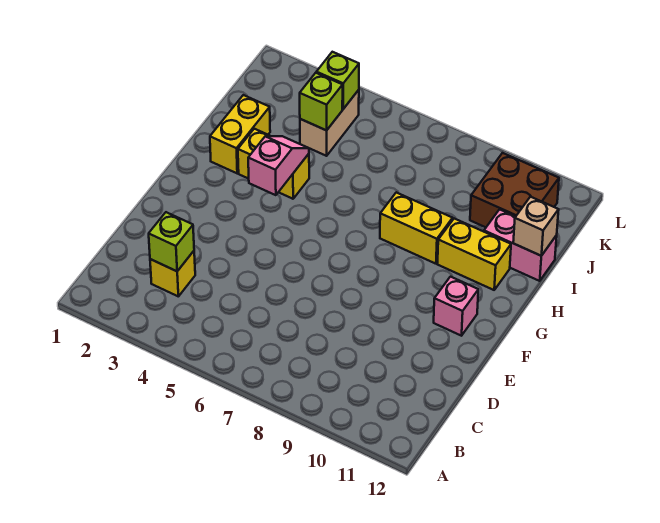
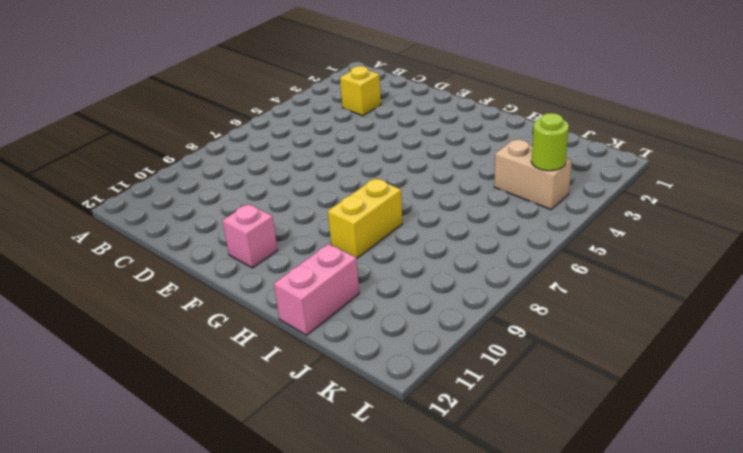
lime 1x1 round brick [531,113,569,171] -> lime 1x1 brick [316,52,359,109]
none -> yellow 1x2 brick [210,95,270,173]
none -> yellow 1x2 brick [238,129,309,199]
none -> yellow 1x2 brick [438,219,511,290]

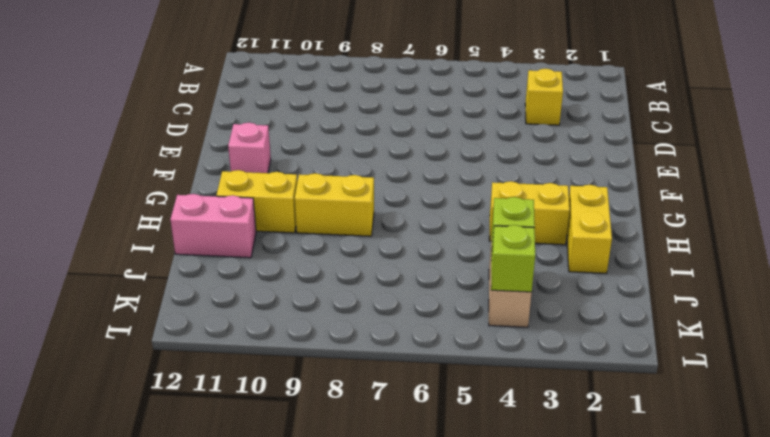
none -> brown 2x2 brick [470,153,559,227]
none -> lime 1x1 brick [149,212,194,271]
none -> pink 1x2 slope [248,136,309,195]

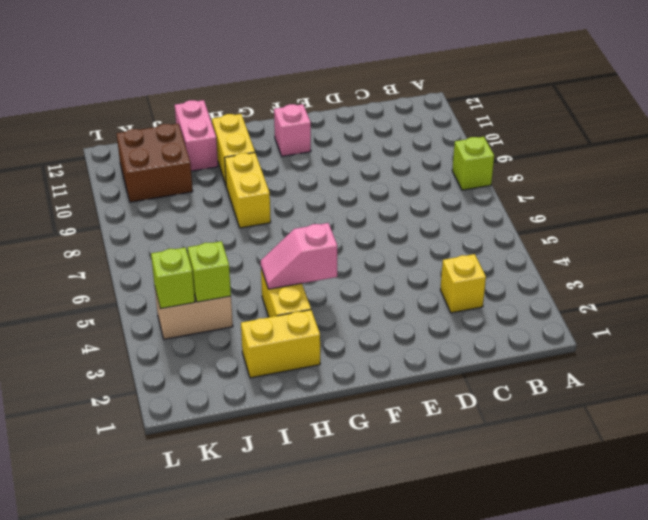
lime 1x1 brick [452,137,494,190] -> lime 1x1 brick moved to [149,212,194,271]
none -> tan 1x1 brick [513,197,559,256]

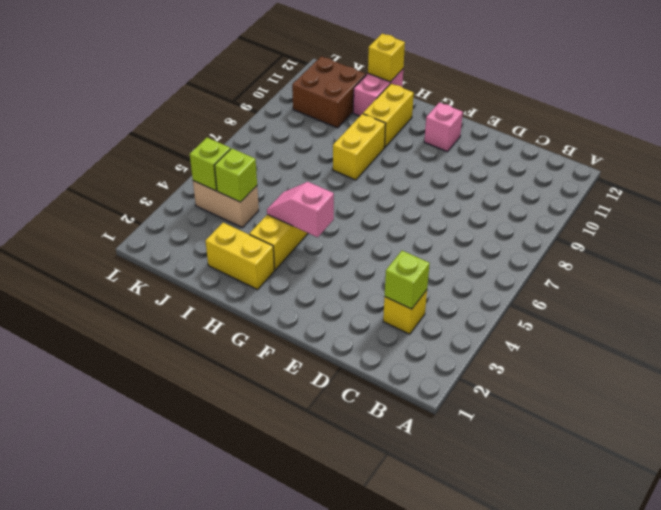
yellow 1x1 brick [368,34,405,82] -> tan 1x1 brick [513,197,559,256]

